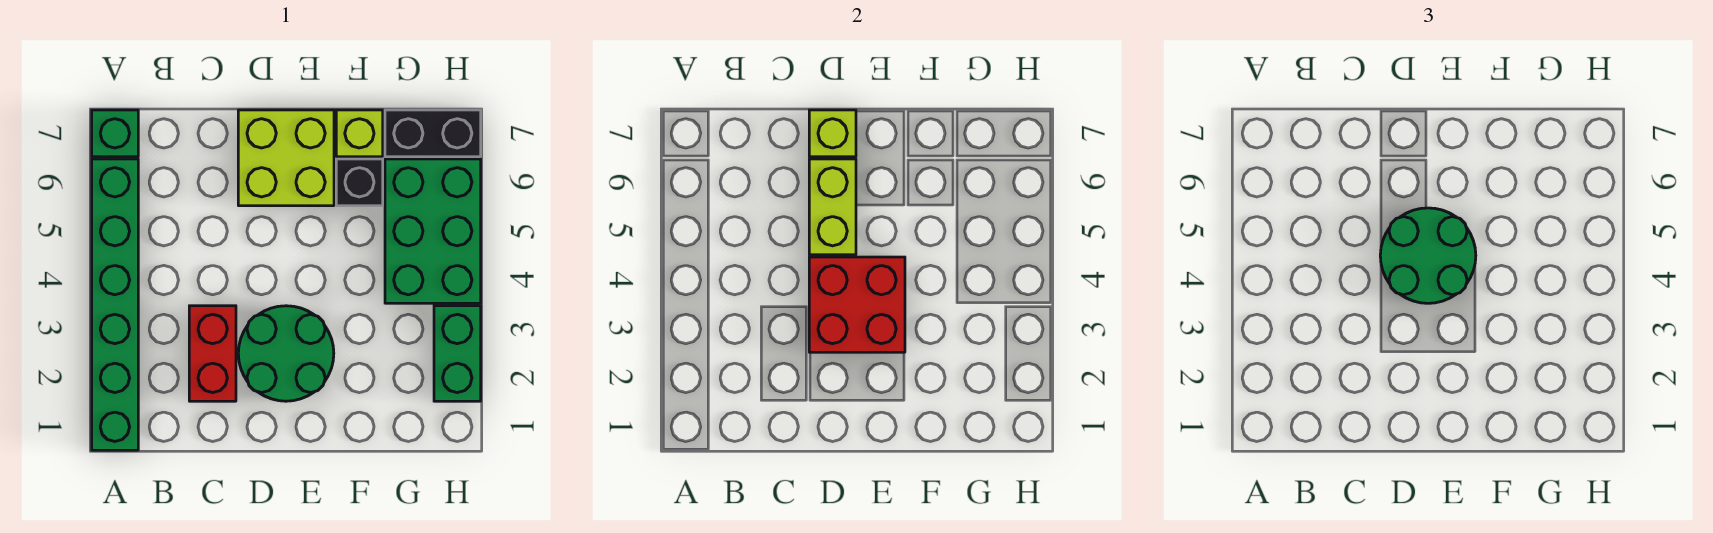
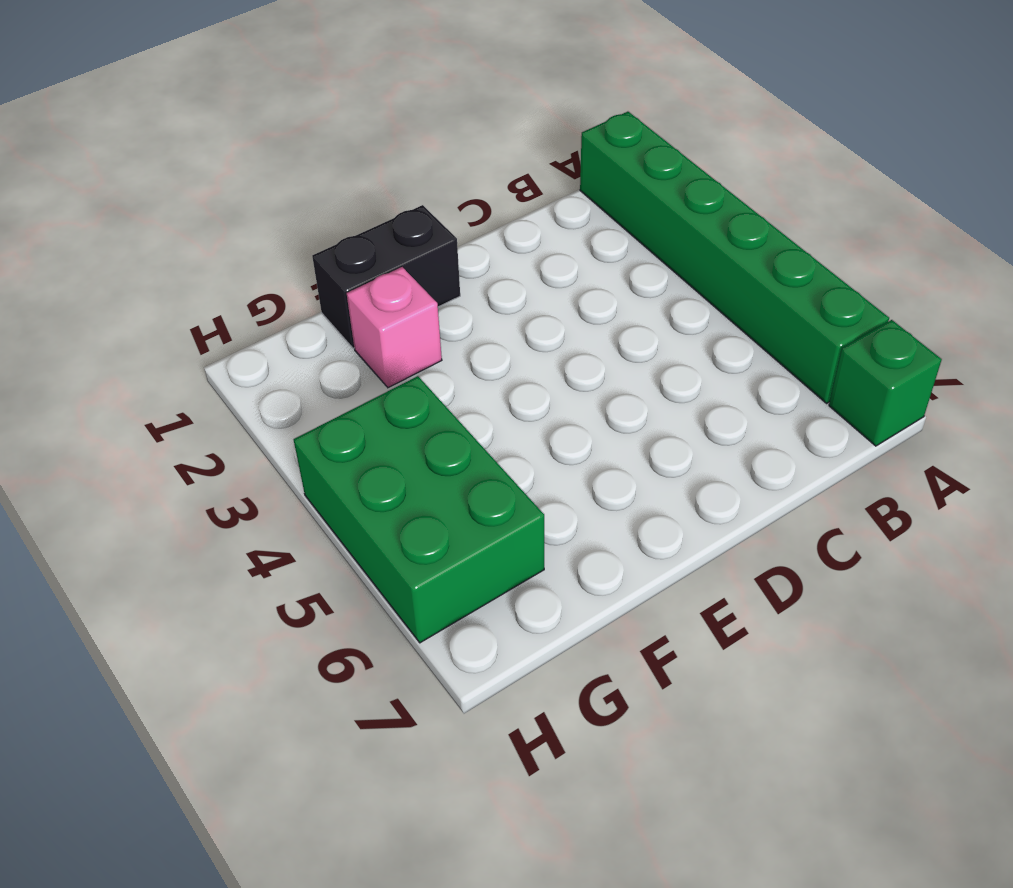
black 1x2 brick [312,205,460,348] -> black 1x2 brick moved to [385,110,481,157]
pink 1x1 brick [347,267,442,388] -> none
none -> red 1x2 brick [189,306,236,401]
none -> green 2x2 round brick [238,306,334,401]
none -> lime 2x2 brick [238,110,334,206]

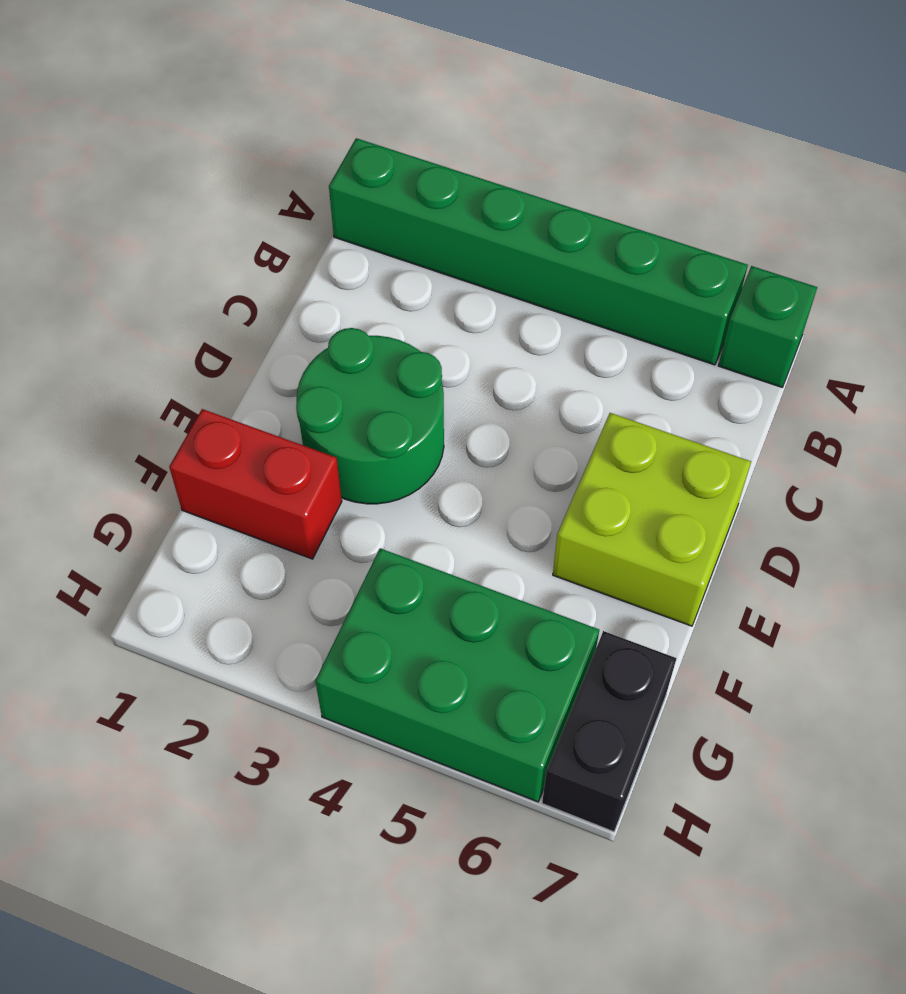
red 1x2 brick [169,409,342,559] -> red 1x2 brick moved to [189,306,236,401]
none -> black 1x1 brick [336,159,383,206]
none -> lime 1x1 brick [336,110,383,157]
none -> green 1x2 brick [434,306,481,401]

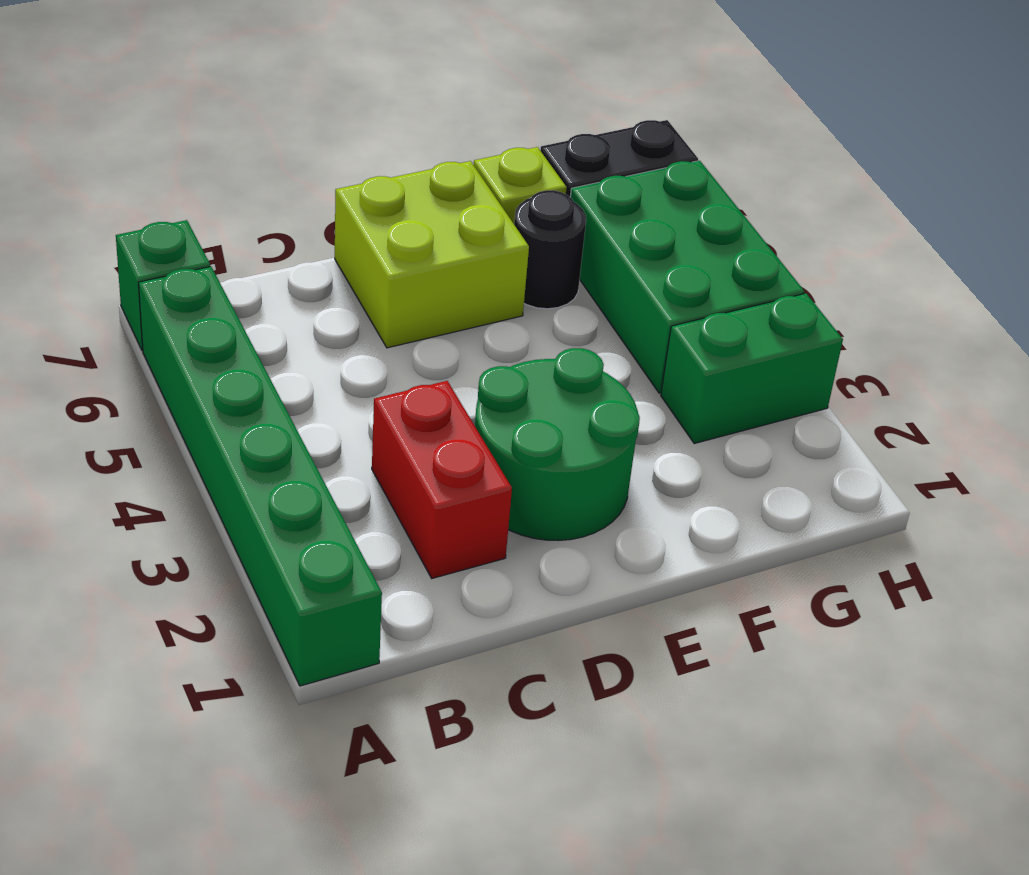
black 1x1 round brick [514,190,586,309] -> black 1x1 brick [336,159,383,206]
green 1x2 brick [661,293,843,443] -> green 1x2 brick turned to [434,306,481,401]
none -> red 2x2 brick [809,257,905,352]
none -> lime 1x2 brick [809,159,856,255]
none -> lime 1x1 brick [809,110,856,157]

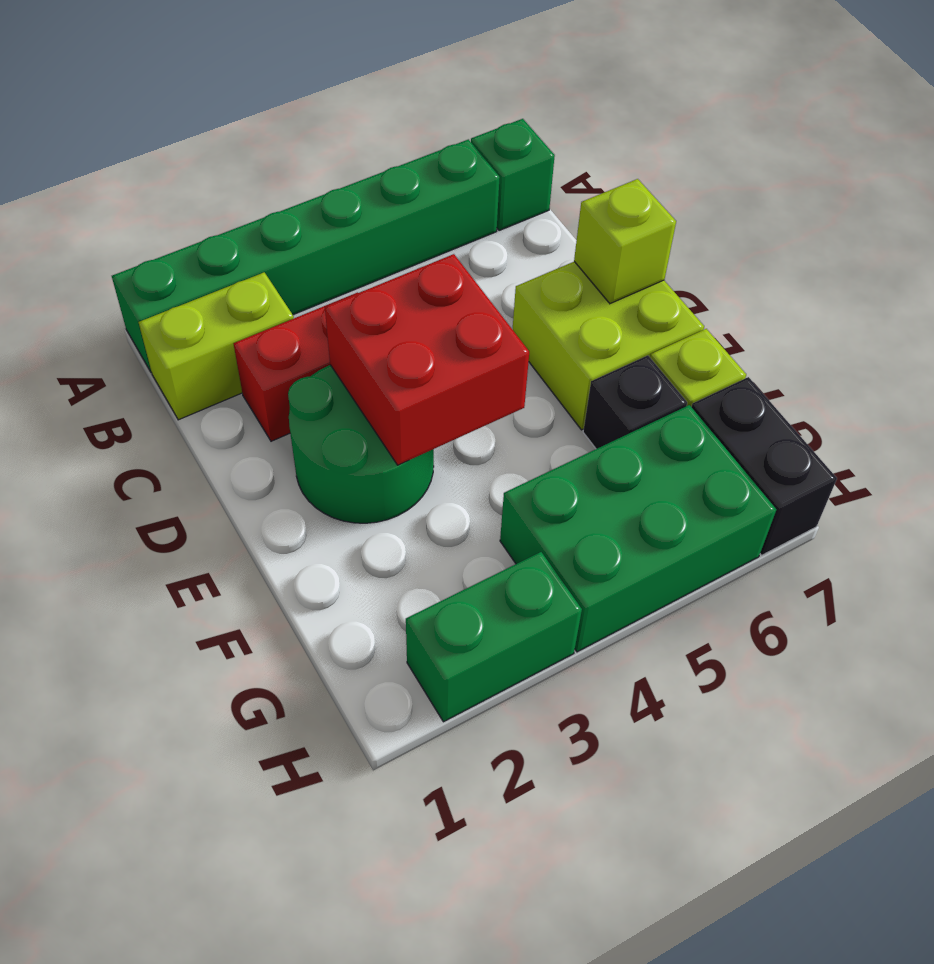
lime 1x2 brick [139,272,294,420] -> lime 1x2 brick moved to [809,159,856,255]
none -> green 2x2 round brick [1380,208,1476,303]

